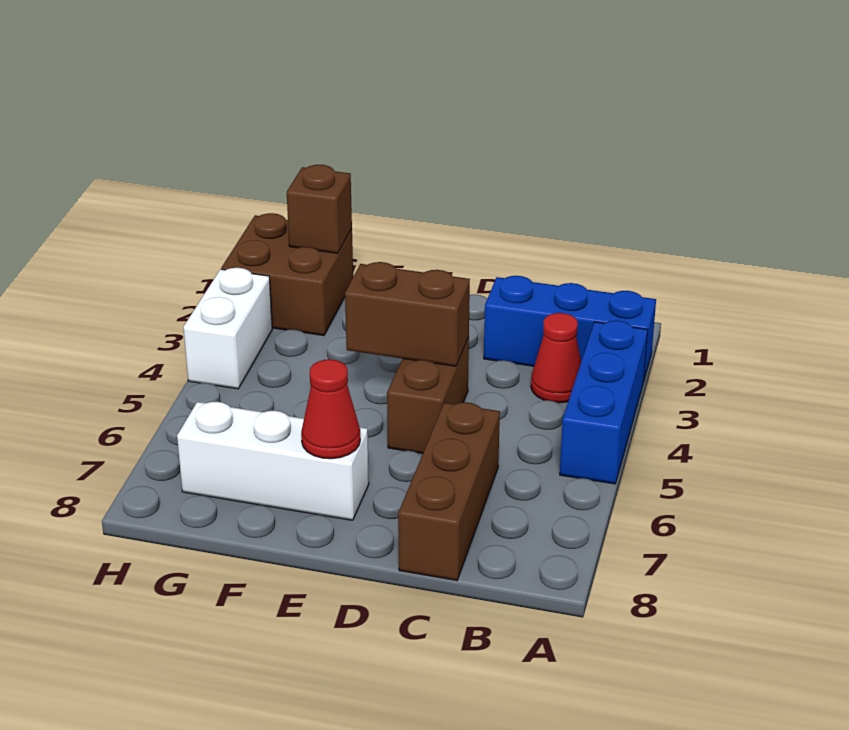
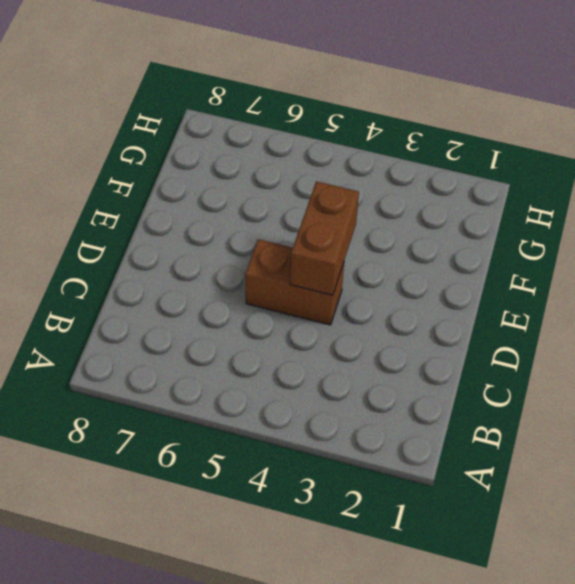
none -> blue 1x3 brick [484,276,656,382]
none -> blue 1x3 brick [560,321,648,484]

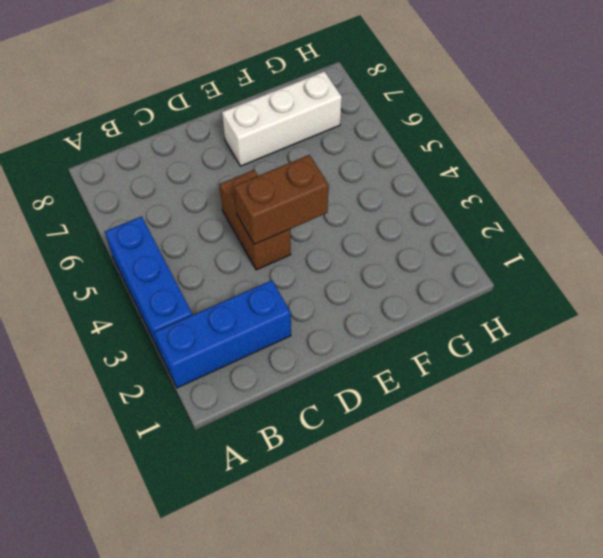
none -> red 1x1 cone [531,313,581,403]
none -> brown 1x3 brick [398,402,500,581]

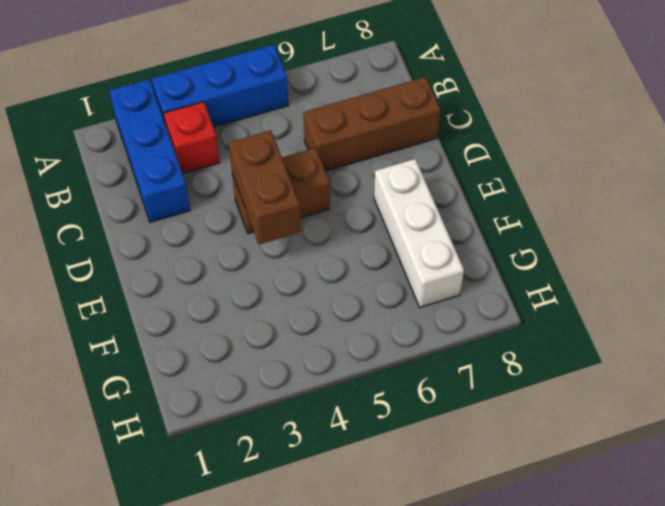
red 1x1 brick [164,102,220,174] -> red 1x1 cone [531,313,581,403]
none -> brown 2x2 brick [221,213,353,336]
none -> white 1x2 brick [184,268,272,389]

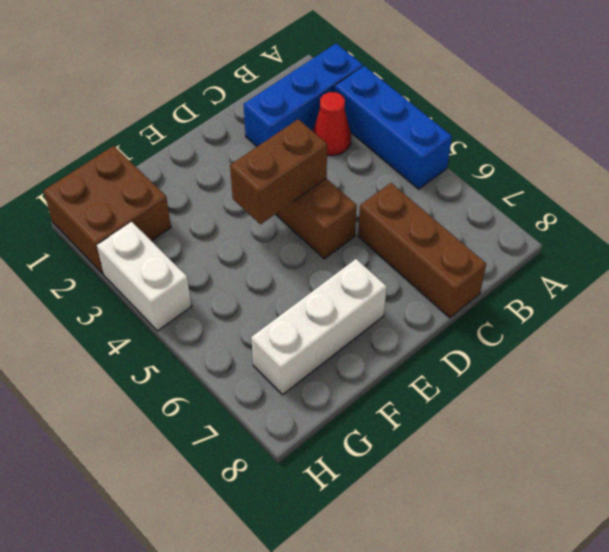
none -> red 1x1 cone [301,359,360,459]
none -> brown 1x1 brick [287,165,352,253]

